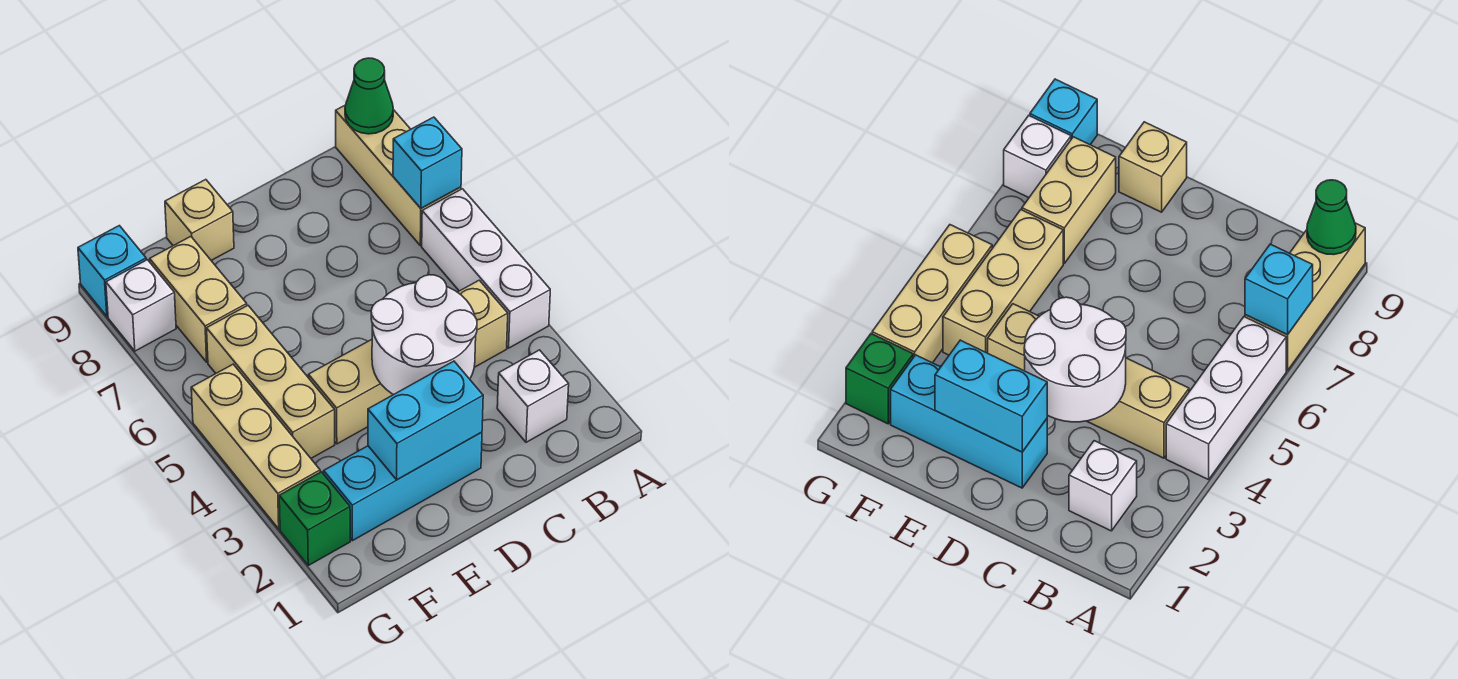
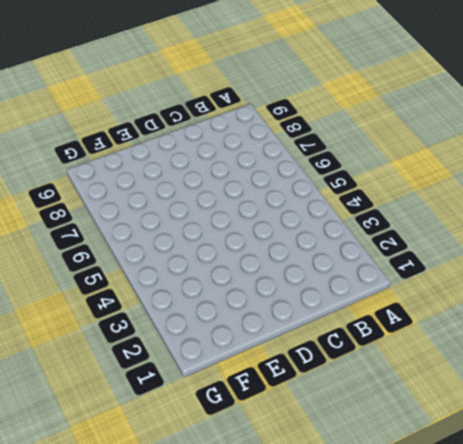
none -> white 1x3 brick [422,189,550,348]
none -> tan 1x3 brick [336,105,461,245]
none -> white 1x1 brick [497,350,569,442]

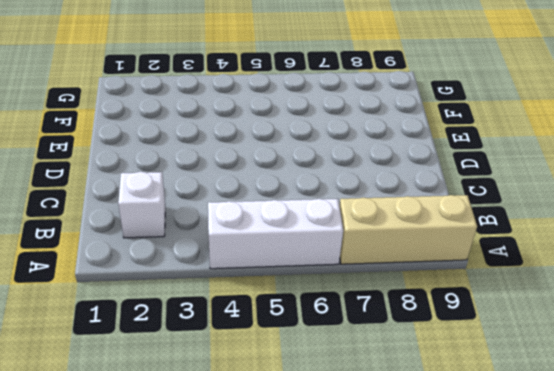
none -> tan 1x4 brick [309,280,508,444]
none -> cyan 1x3 brick [324,432,482,541]
none -> tan 1x1 brick [165,180,234,260]

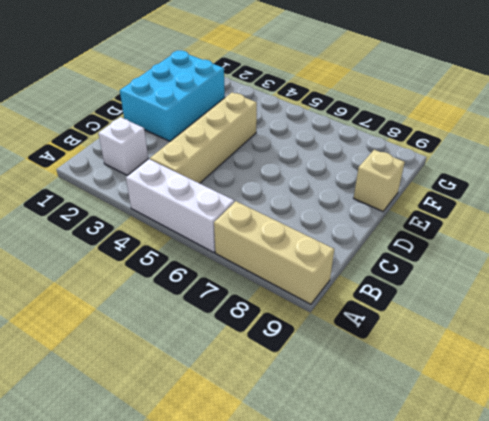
cyan 2x3 brick [120,50,225,141] -> cyan 1x3 brick [324,432,482,541]
none -> tan 1x3 brick [207,306,335,458]
none -> tan 1x2 brick [150,236,247,362]
none -> green 1x1 brick [279,472,350,565]

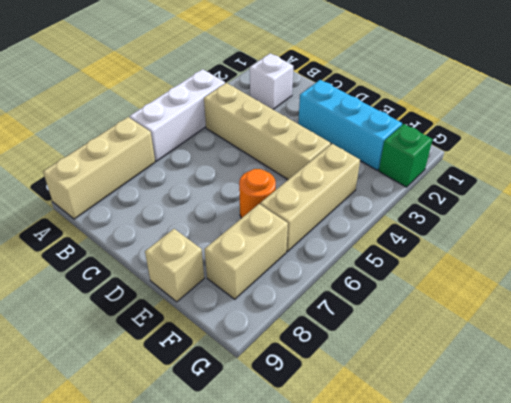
orange 1x1 round brick [239,169,276,218] -> none
none -> tan 1x3 brick [191,364,320,529]
none -> white 1x1 brick [106,260,176,351]
none -> cyan 1x1 brick [78,226,146,316]

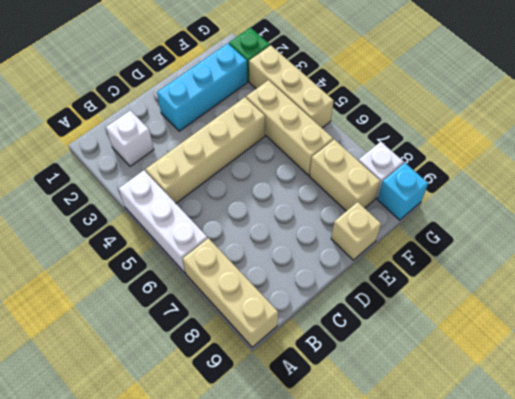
none -> cyan 1x1 brick [393,117,462,208]
none -> green 1x1 cone [345,58,393,134]
none -> white 2x2 round brick [371,275,477,395]

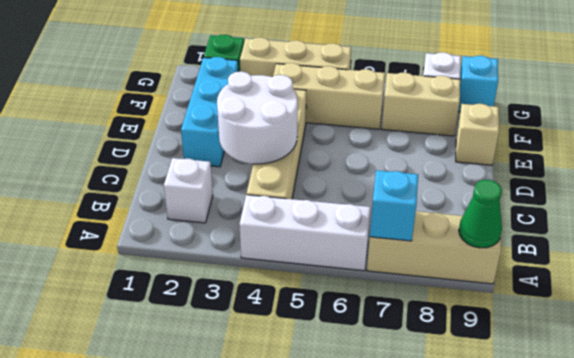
none -> cyan 1x2 brick [368,361,483,480]

